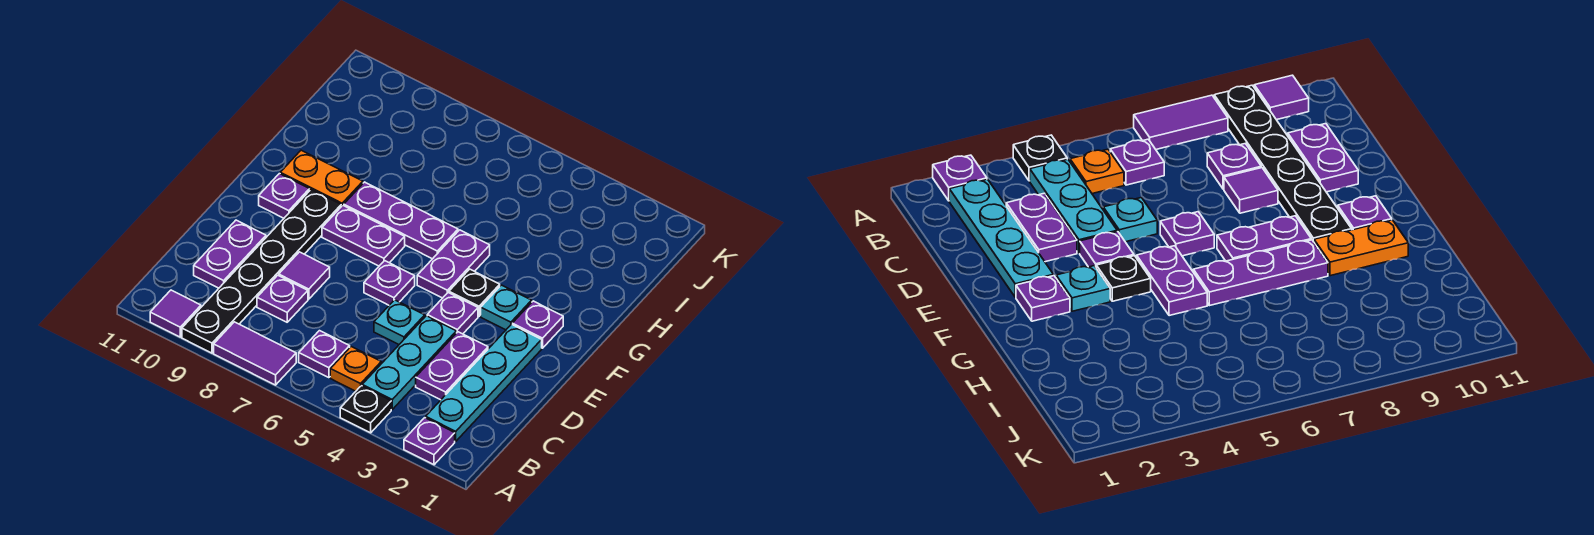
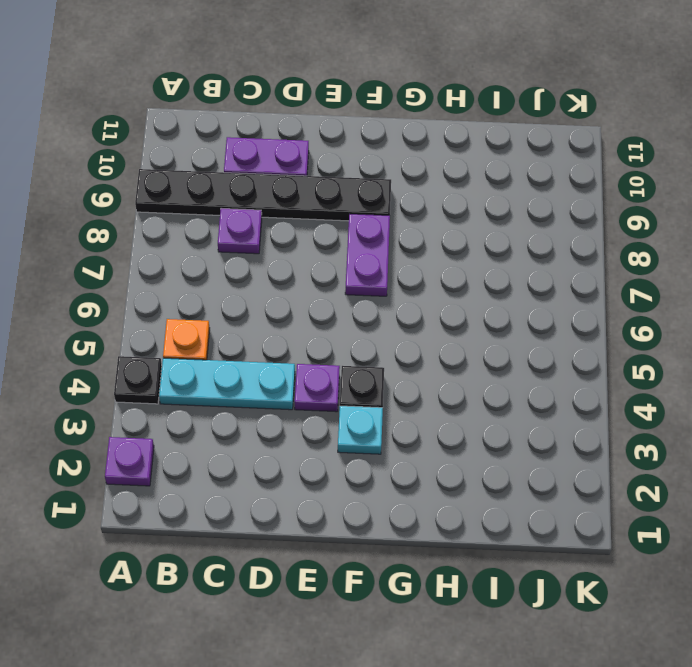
none -> purple 1x2 tile [214,322,296,385]
none -> purple 1x1 tile [150,290,201,337]
none -> cyan 1x4 plate [426,324,542,441]

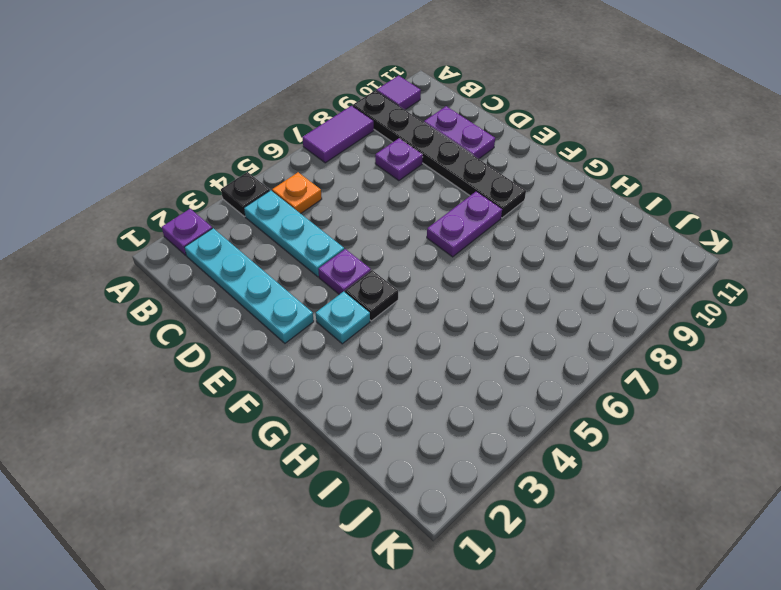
none -> purple 1x1 plate [299,331,350,378]
none -> purple 1x2 plate [416,332,488,400]
none -> cyan 1x1 plate [374,300,425,344]

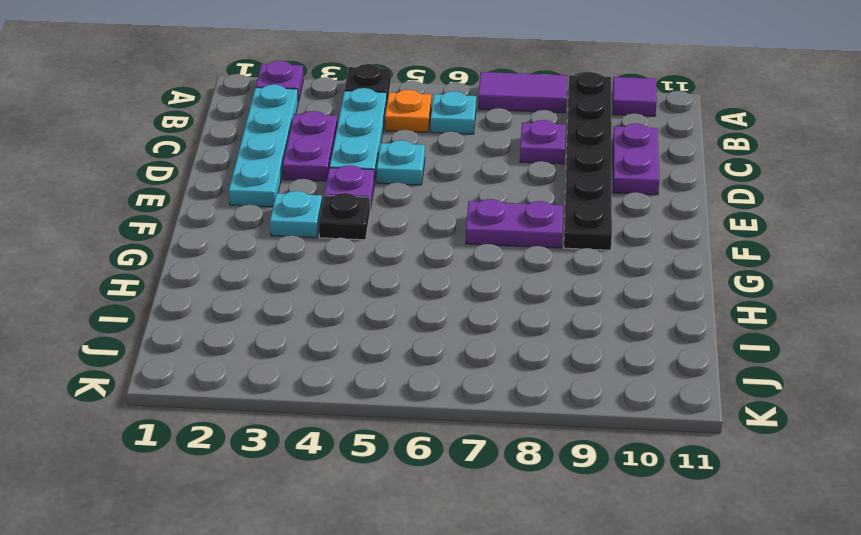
cyan 1x1 plate [431,91,476,134] -> purple 1x1 plate [299,331,350,378]
none -> purple 1x1 tile [279,252,330,299]
none -> purple 1x1 plate [364,261,415,305]
none -> purple 1x1 plate [512,301,563,348]

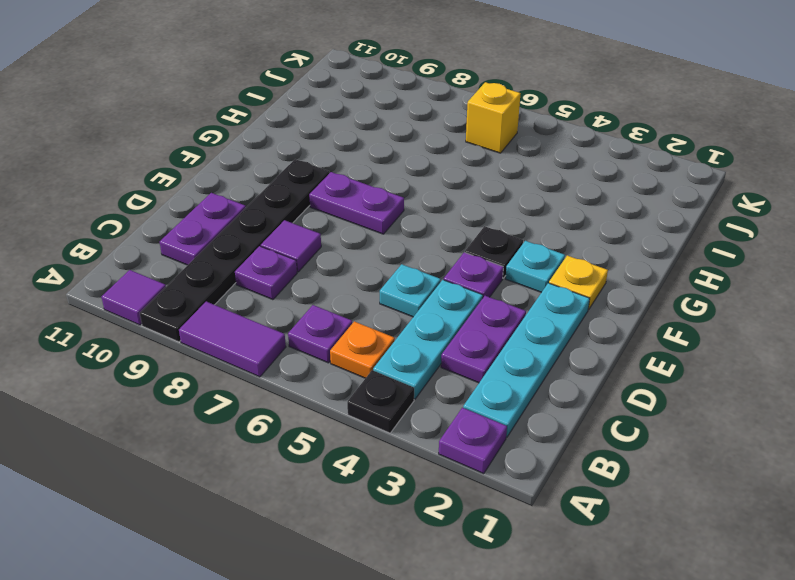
yellow 1x1 plate [549,256,608,310] -> purple 1x1 plate [512,301,563,348]
yellow 1x1 brick [466,82,521,153] -> none
none -> purple 1x1 plate [364,261,415,305]
none -> purple 1x2 plate [417,230,490,298]
none -> purple 1x1 plate [259,174,310,218]

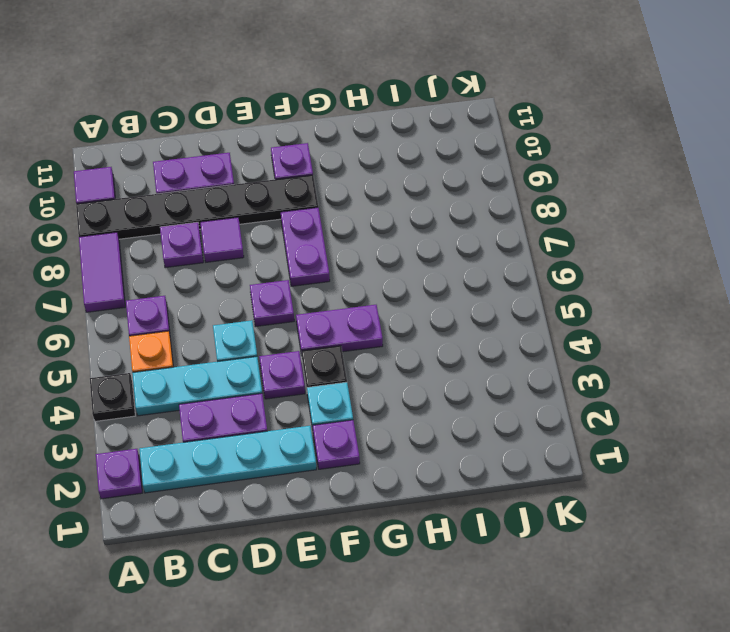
none -> purple 1x3 plate [344,182,458,259]
none -> orange 1x2 plate [280,150,363,207]

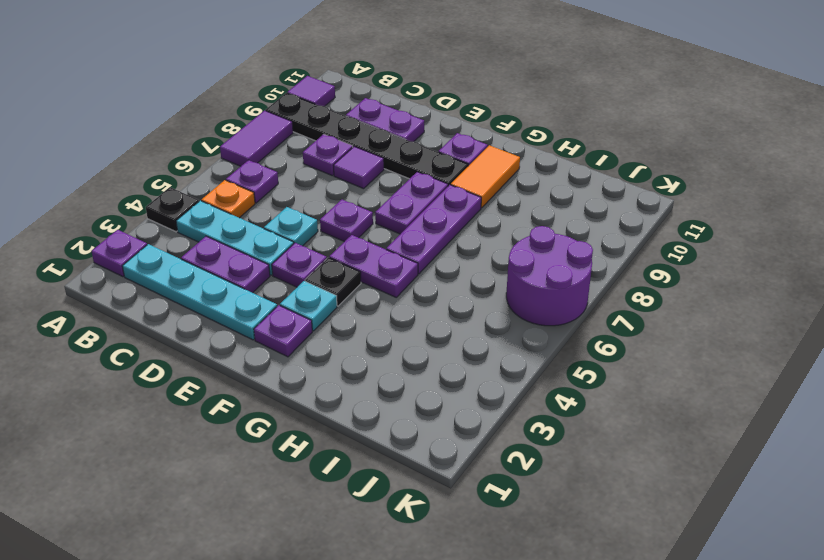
orange 1x2 tile [451,145,520,208] -> orange 1x2 plate [280,150,363,207]
purple 2x2 round brick [506,226,593,326] -> none

